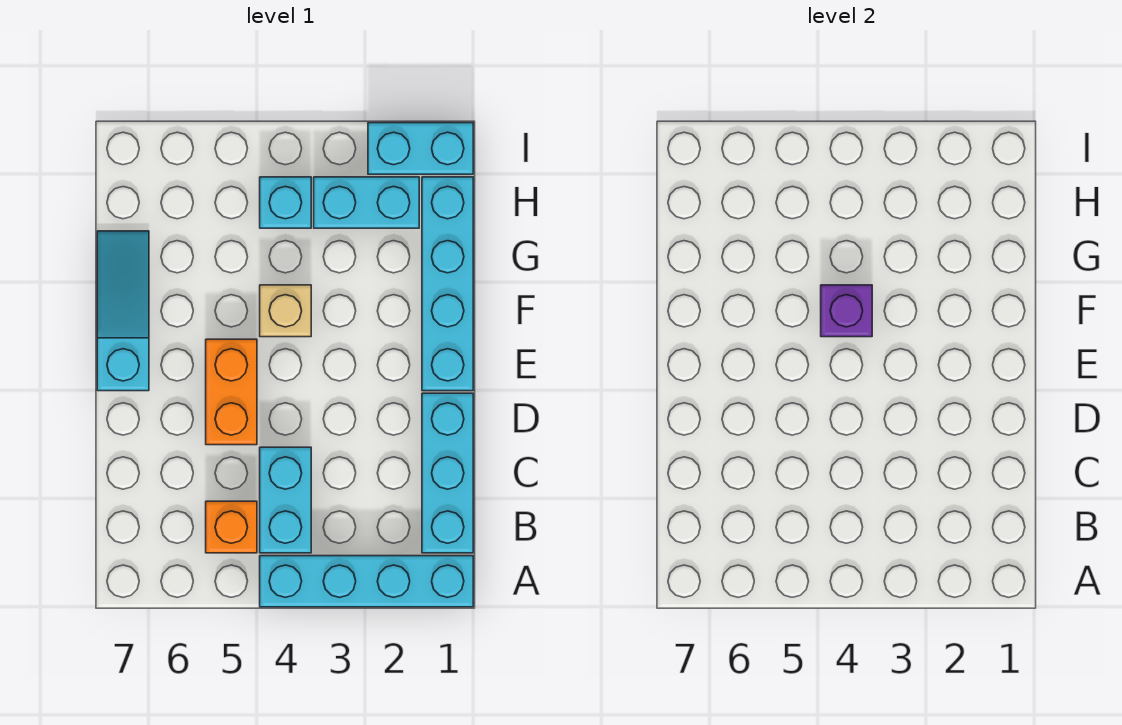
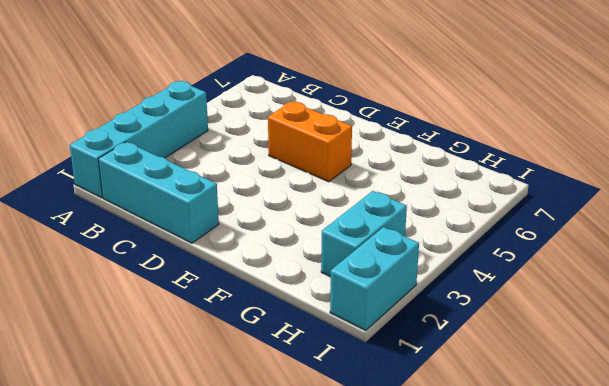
none -> cyan 1x2 brick [260,447,311,553]
none -> orange 1x1 brick [206,501,257,553]
none -> cyan 1x4 brick [422,177,473,391]

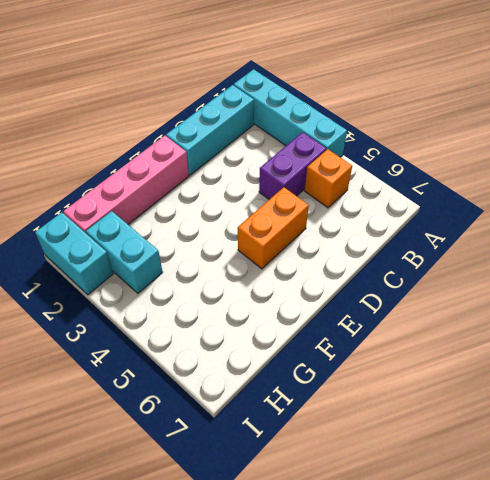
purple 1x2 brick [259,132,326,199] -> cyan 1x2 brick [260,447,311,553]
pink 1x4 brick [63,136,189,234] -> cyan 1x4 brick [422,177,473,391]
none -> cyan 1x3 slope [97,231,149,391]
none -> tan 1x1 brick [260,285,311,337]
none -> cyan 1x1 brick [260,177,311,228]

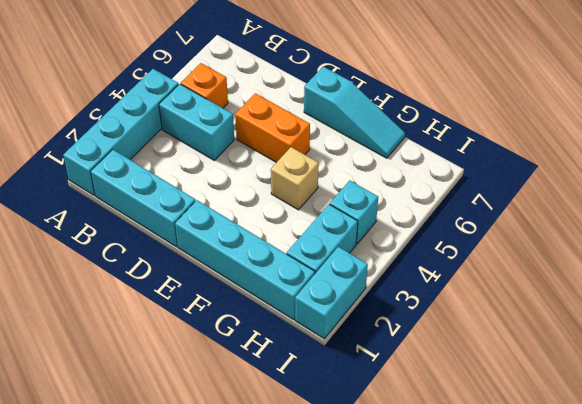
none -> purple 1x1 brick [821,285,872,337]

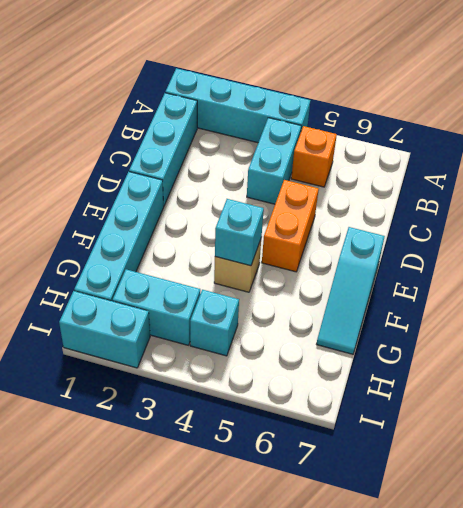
cyan 1x1 brick [215,199,264,266] -> purple 1x1 brick [821,285,872,337]

